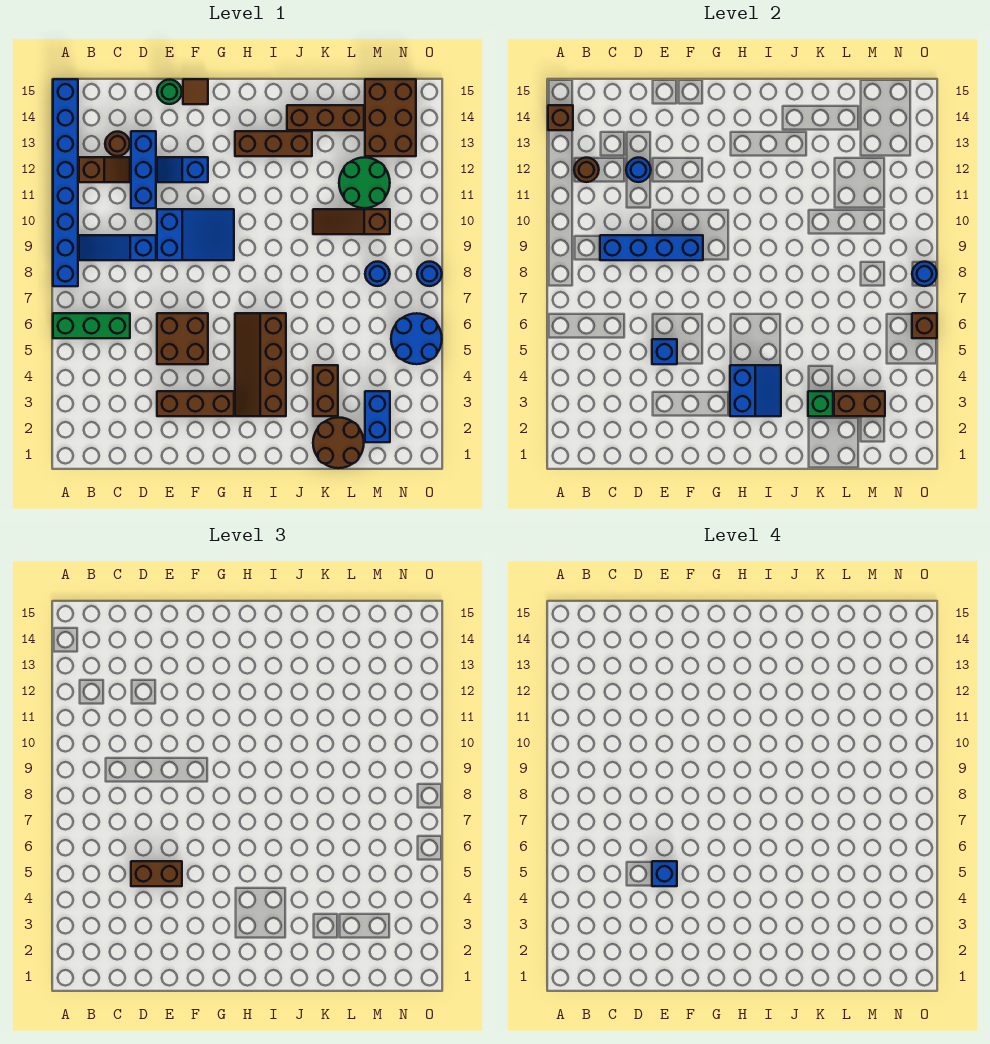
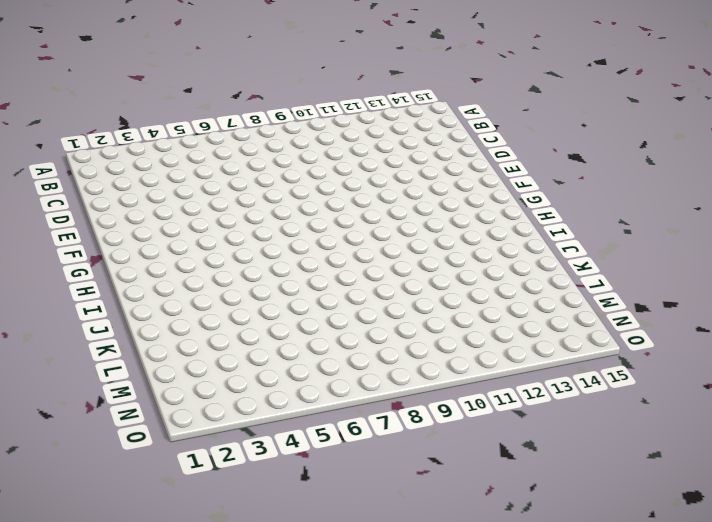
none -> green 1x3 brick [53,313,130,338]
none -> blue 1x8 brick [53,79,78,286]
none -> blue 1x3 slope [79,235,156,260]
none -> brown 1x2 slope [79,157,130,182]

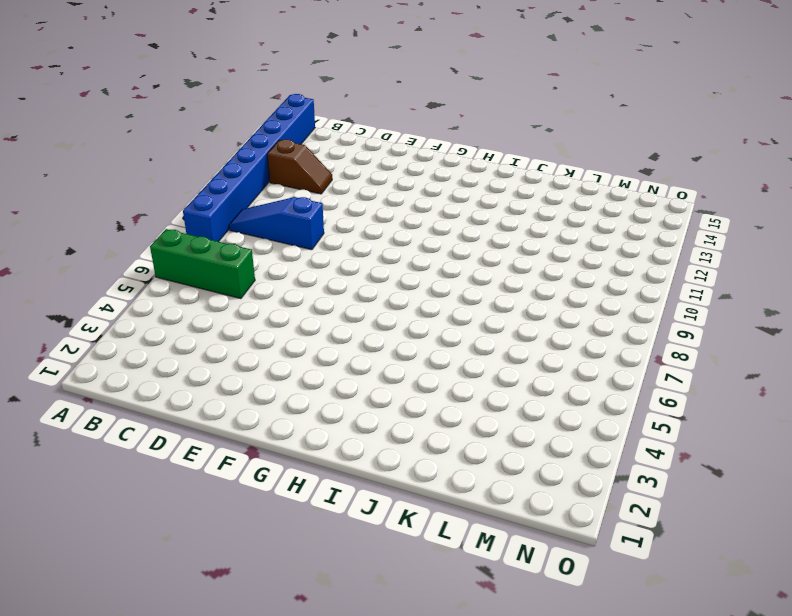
none -> brown 1x1 round brick [105,132,130,156]
none -> blue 1x3 brick [131,131,156,208]
none -> brown 1x3 brick [157,391,234,416]
none -> brown 2x2 brick [157,313,208,364]

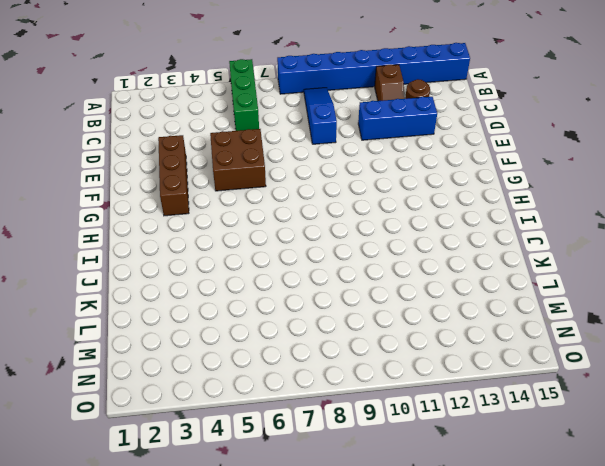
none -> blue 2x3 slope [157,209,234,260]
none -> blue 1x2 slope [157,157,208,182]
none -> green 1x1 round brick [157,80,182,104]
none -> brown 1x1 tile [183,79,208,104]

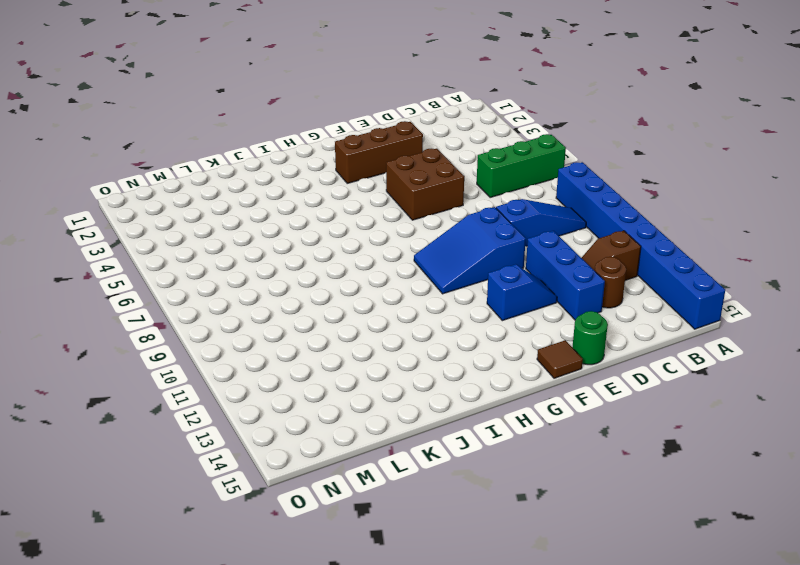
none -> brown 2x4 slope [235,313,286,416]
none -> brown 1x3 brick [235,131,312,156]
none -> brown 1x3 brick [287,105,364,130]
none -> brown 2x2 round brick [313,417,364,468]

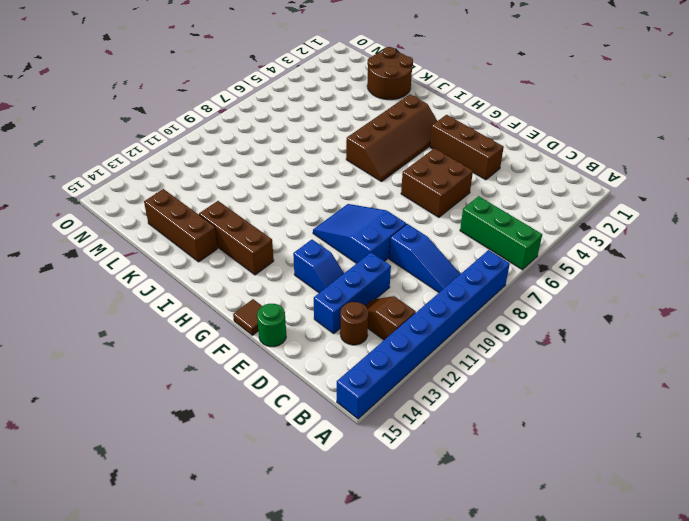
none -> brown 1x2 brick [313,365,338,416]
none -> brown 1x3 slope [313,209,390,234]
none -> green 2x2 round brick [339,157,390,208]
none -> blue 1x2 brick [365,391,390,442]

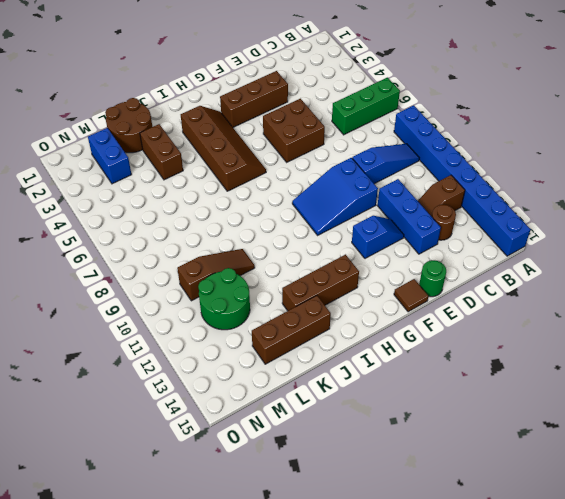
none -> blue 1x1 round brick [365,262,390,286]
none -> brown 2x3 brick [365,79,416,156]
none -> blue 2x2 round brick [391,313,442,364]
none -> blue 1x1 round brick [417,262,442,286]

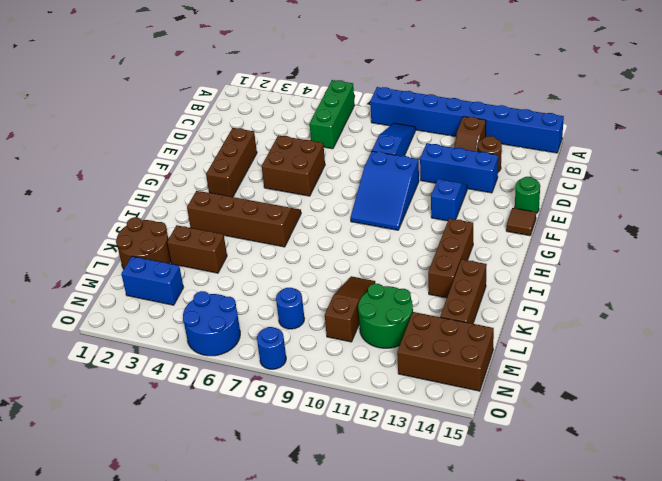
none -> brown 1x1 brick [548,105,573,130]
none -> brown 1x1 round brick [574,158,599,182]
none -> blue 1x4 brick [600,235,703,260]
none -> blue 1x1 round brick [626,158,651,182]

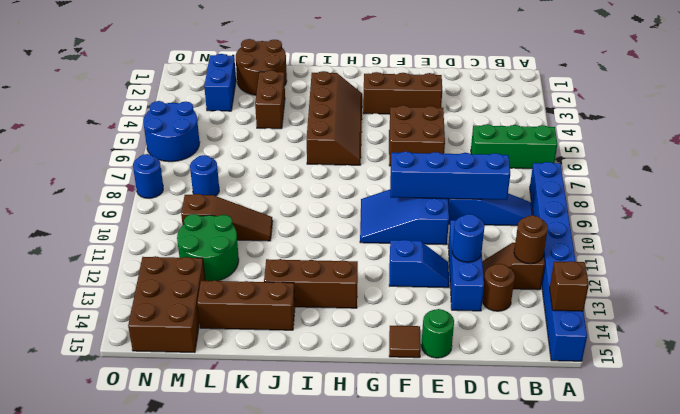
none -> blue 1x1 brick [652,339,677,364]
none -> blue 2x2 slope [730,365,781,416]
none -> green 1x1 brick [808,391,833,416]
none -> brown 1x2 brick [834,391,885,416]

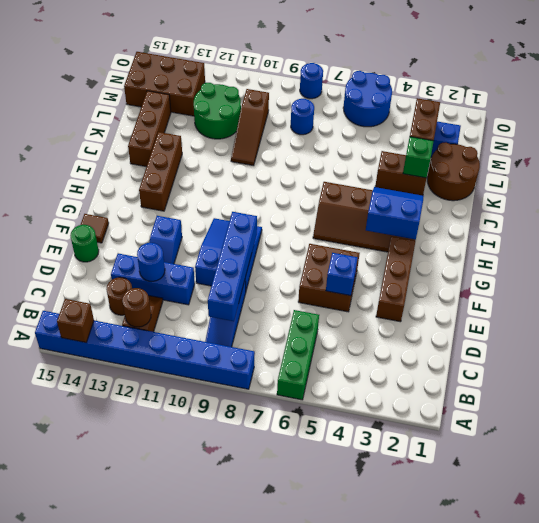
none -> brown 1x1 brick [912,313,937,338]
none -> blue 1x1 round brick [912,262,937,286]
none -> brown 1x2 brick [131,861,182,886]
none -> blue 1x1 brick [652,861,677,886]

